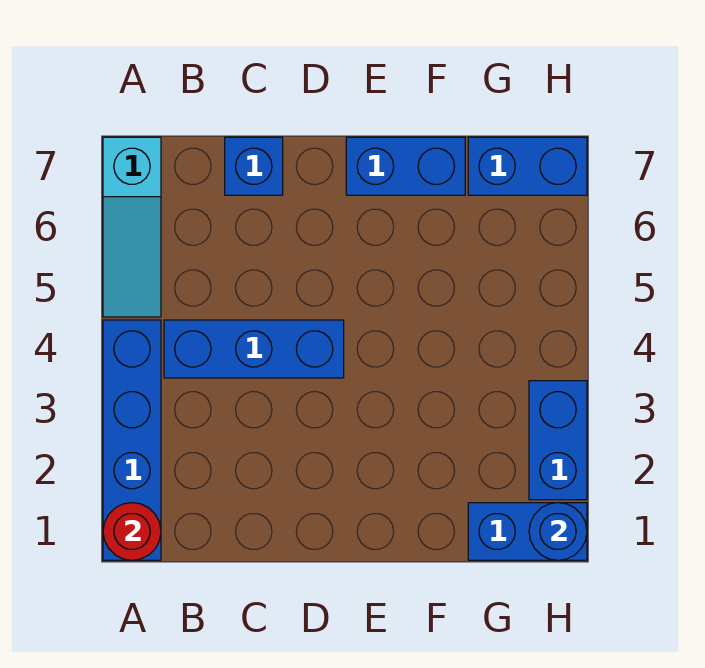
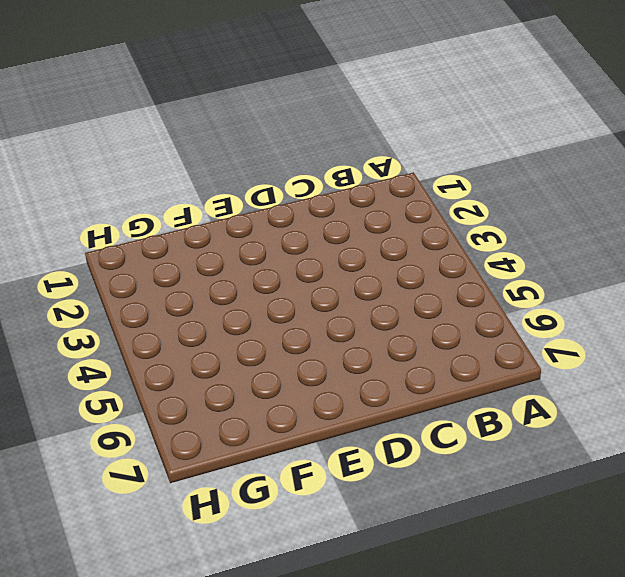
none -> blue 1x4 brick [103,320,161,560]
none -> cyan 1x3 slope [103,137,161,317]

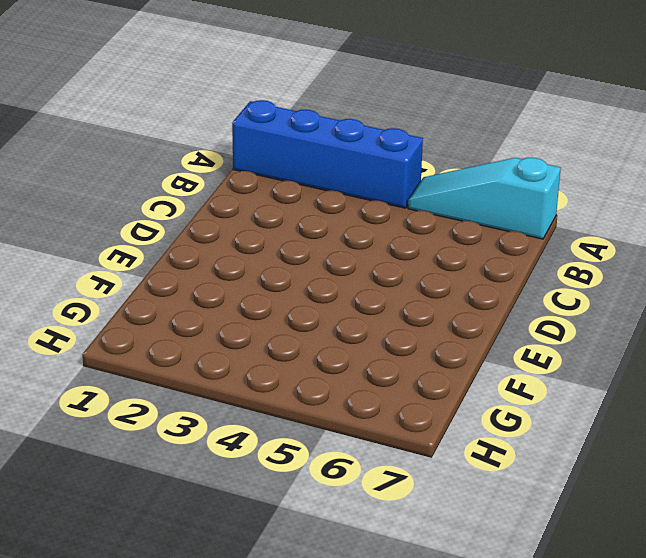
none -> blue 1x3 brick [164,320,344,378]
none -> blue 1x1 brick [225,137,283,195]

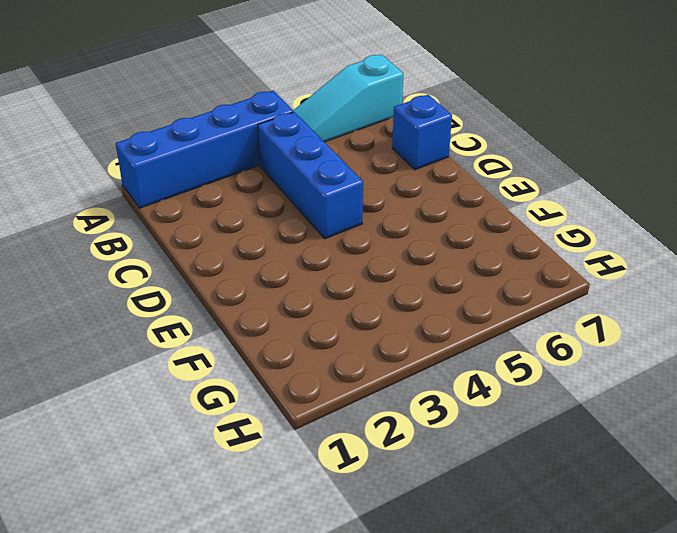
none -> blue 1x2 brick [346,137,465,195]
none -> blue 1x2 brick [468,503,587,560]

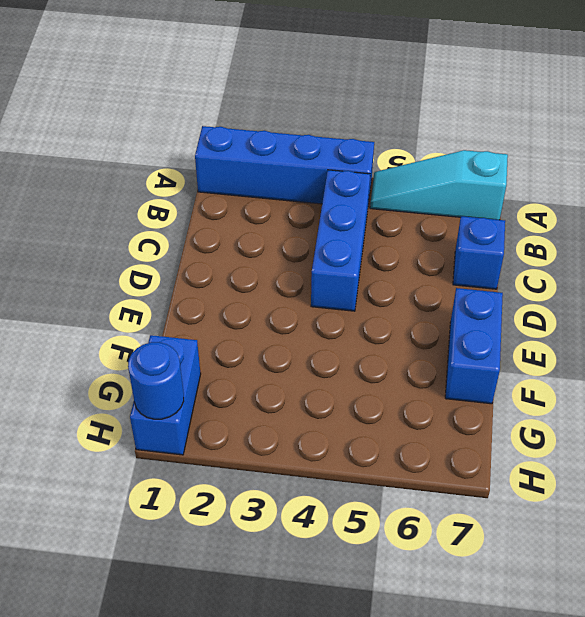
none -> blue 1x2 brick [468,137,587,195]
none -> blue 1x2 brick [529,381,587,500]

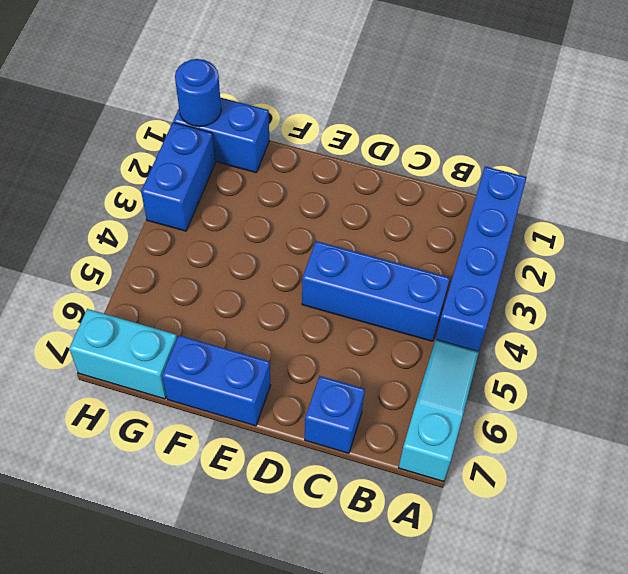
cyan 1x2 brick [69,309,177,399] -> blue 1x2 brick [468,137,587,195]
none -> red 1x1 round brick [103,503,161,560]

